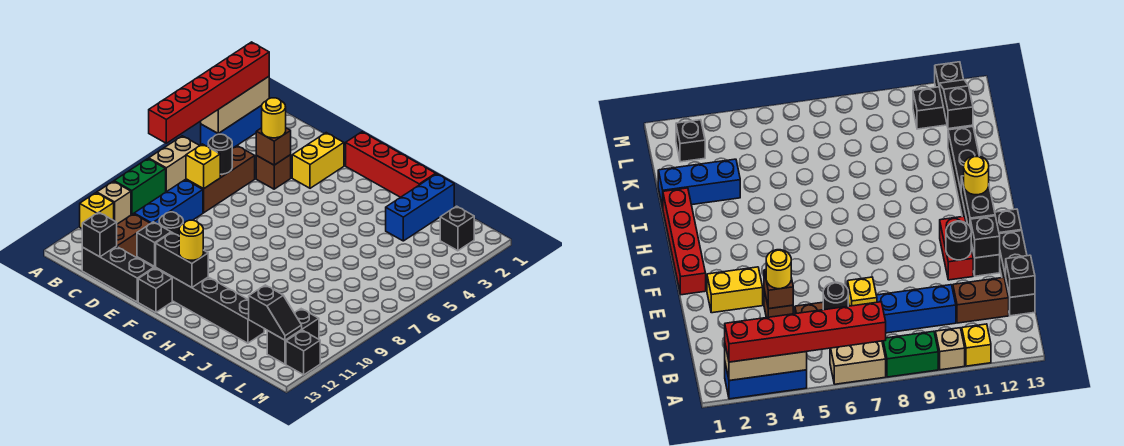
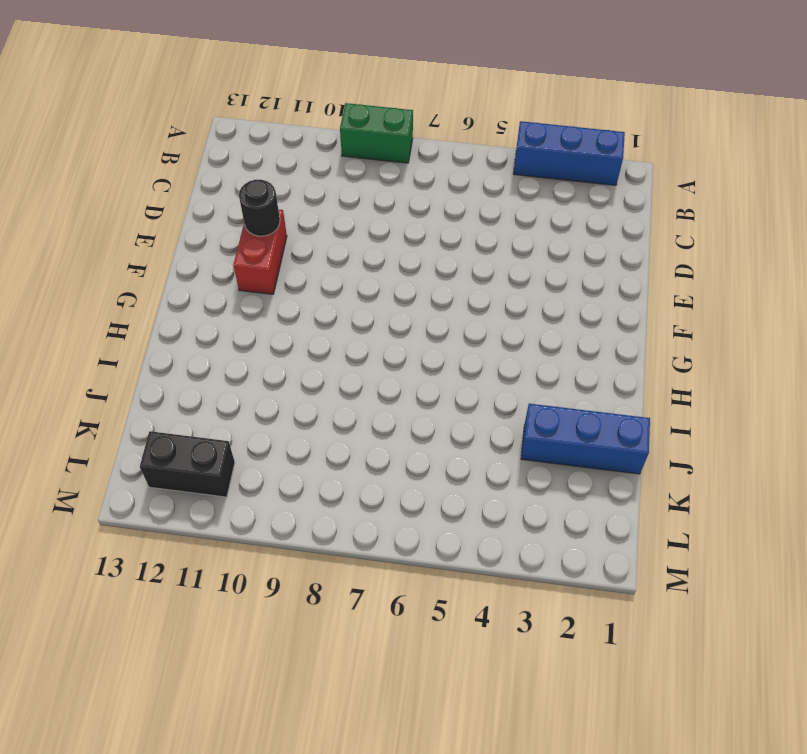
none -> tan 1x2 brick [149,136,200,192]
none -> tan 1x1 brick [97,181,131,224]
none -> yellow 1x1 brick [80,193,114,228]
none -> brown 1x3 brick [186,146,255,213]

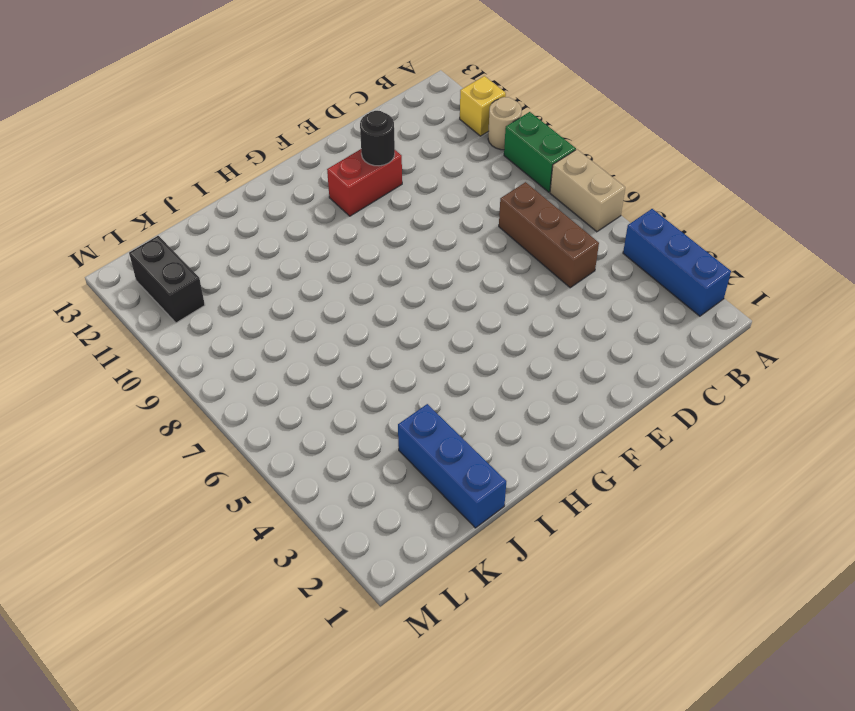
tan 1x1 round brick [488,97,522,150] -> tan 1x1 brick [97,181,131,224]
none -> blue 1x3 brick [134,180,203,224]
none -> brown 1x2 brick [117,214,151,257]
none -> black 1x3 brick [82,246,154,302]
none -> brown 1x1 brick [256,155,291,189]

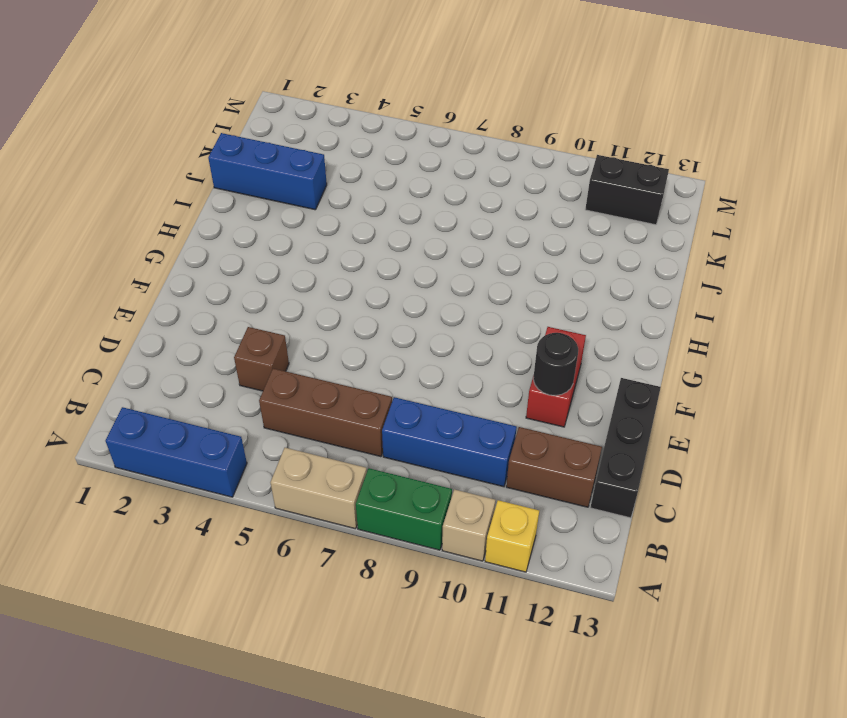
none -> yellow 1x2 brick [292,133,344,188]
none -> black 1x6 brick [137,257,264,343]
none -> red 1x4 brick [346,132,436,197]
none -> black 1x1 brick [138,268,172,312]

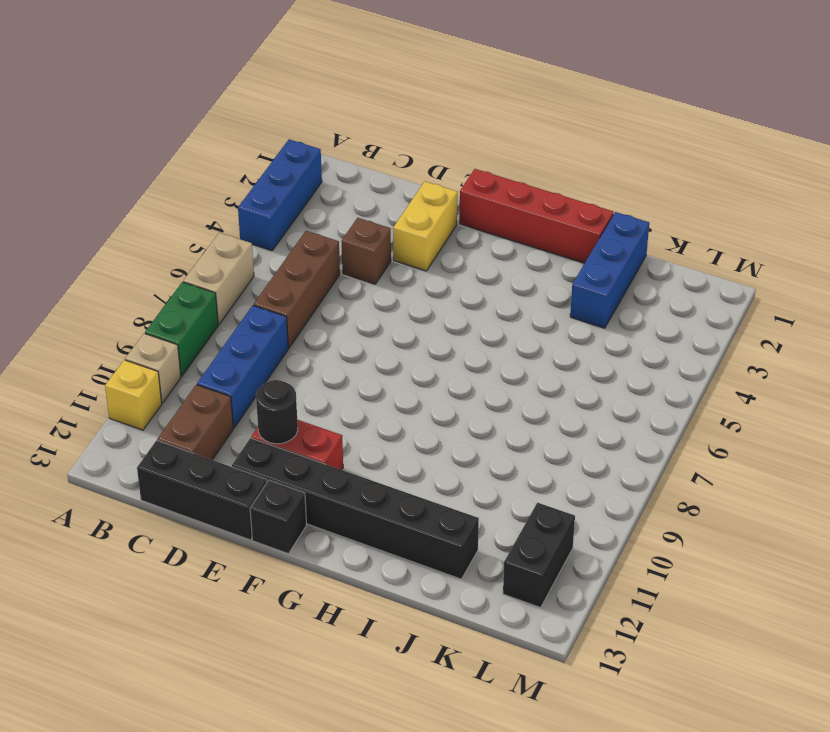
none -> black 1x1 brick [440,206,474,251]
none -> black 1x1 brick [286,330,320,375]
none -> tan 1x3 brick [201,77,269,133]
none -> black 1x1 round brick [208,134,232,174]

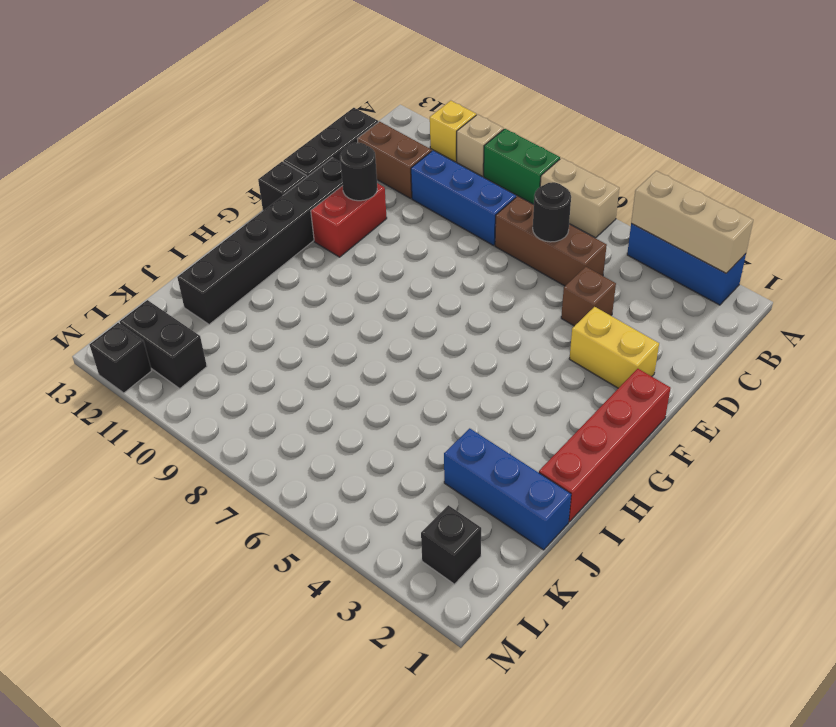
none -> yellow 1x1 brick [186,144,220,189]
none -> black 1x1 brick [82,212,117,257]
none -> brown 1x1 brick [256,128,291,165]
none -> black 1x1 brick [137,222,171,267]

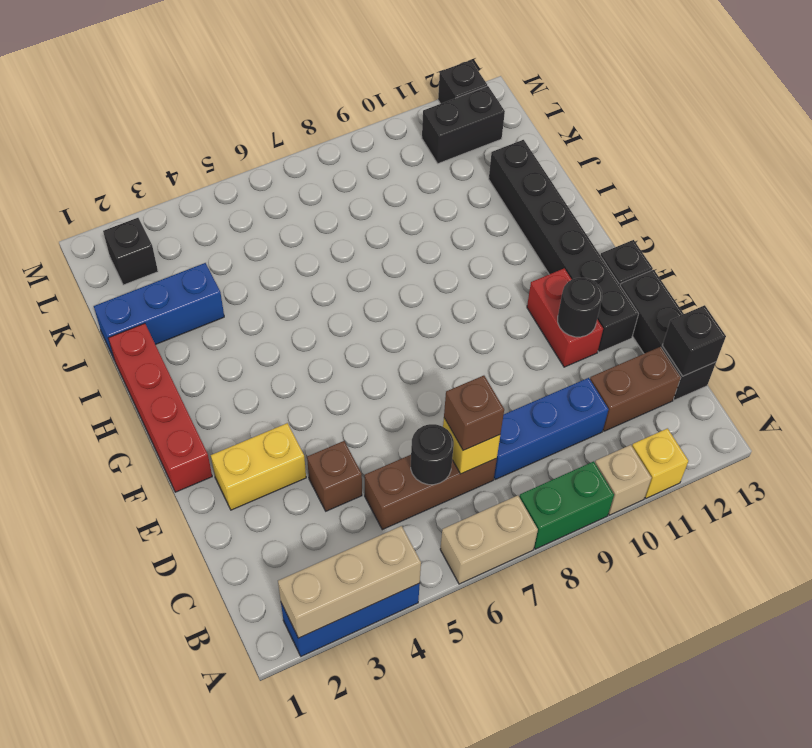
brown 1x1 brick [444,376,504,450] -> brown 1x1 brick moved to [256,128,291,165]
none -> black 1x1 brick [137,222,171,267]
none -> black 1x2 brick [156,233,208,288]
none -> black 1x2 slope [249,285,302,340]
none -> red 1x6 brick [149,42,269,143]

